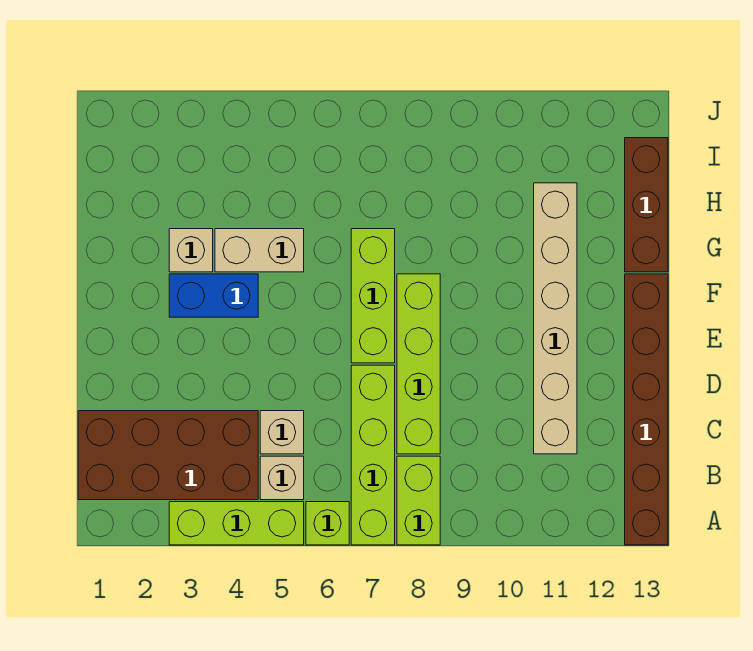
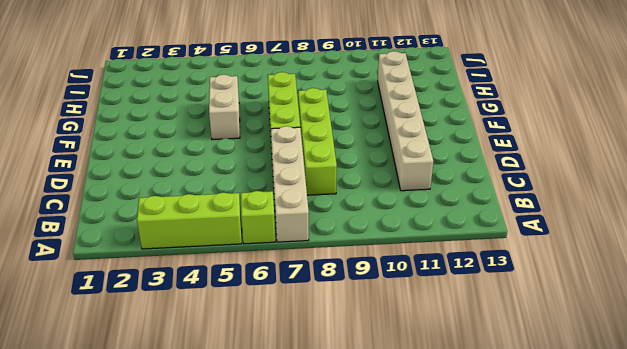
tan 1x4 brick [271,126,309,242] -> lime 1x4 brick [351,365,395,545]
tan 1x2 brick [209,74,240,139] -> tan 1x2 brick turned to [215,229,304,272]
none -> lime 1x2 brick [397,456,440,545]
none -> brown 1x6 brick [625,274,668,545]
none -> brown 2x4 brick [78,411,258,500]

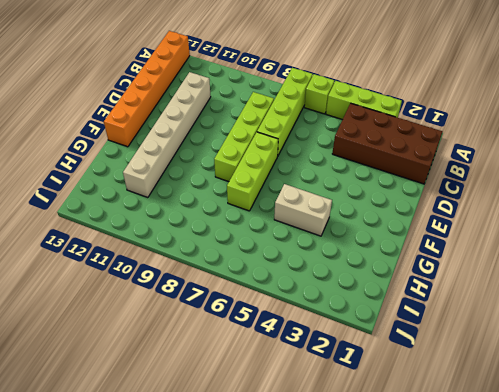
orange 1x6 brick [104,31,190,147] -> brown 1x6 brick [625,274,668,545]
none -> lime 1x2 brick [397,456,440,545]
none -> tan 1x1 brick [260,456,304,500]
none -> tan 1x1 brick [260,411,304,454]

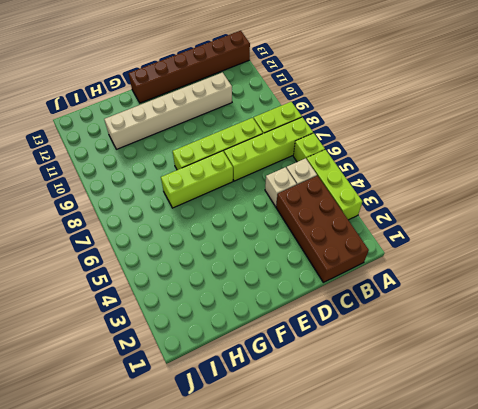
none -> blue 1x2 brick [169,274,258,317]
none -> tan 1x1 brick [169,229,213,272]
none -> tan 1x2 brick [215,229,304,272]

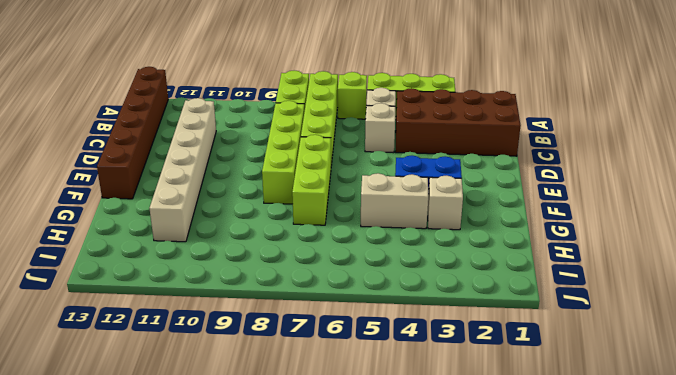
none -> brown 1x3 brick [625,138,668,272]

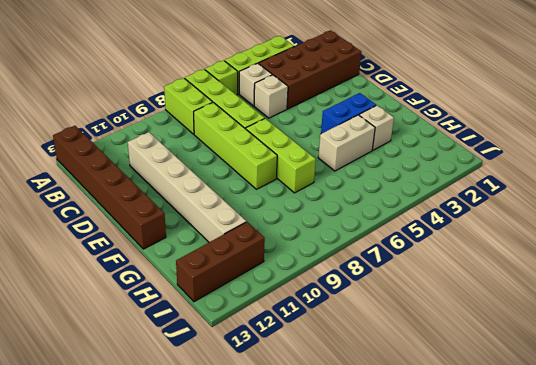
brown 1x3 brick [176,222,265,302] -> brown 1x3 brick turned to [625,138,668,272]

